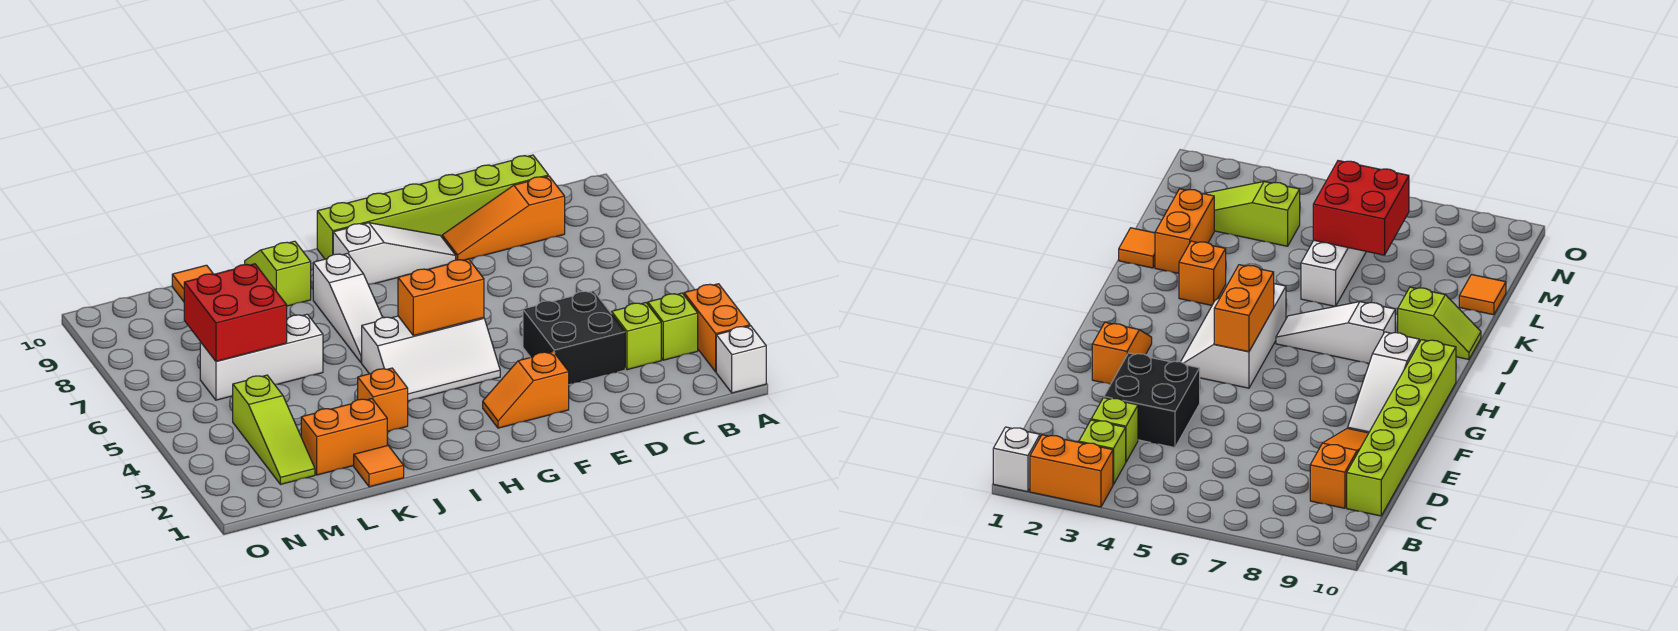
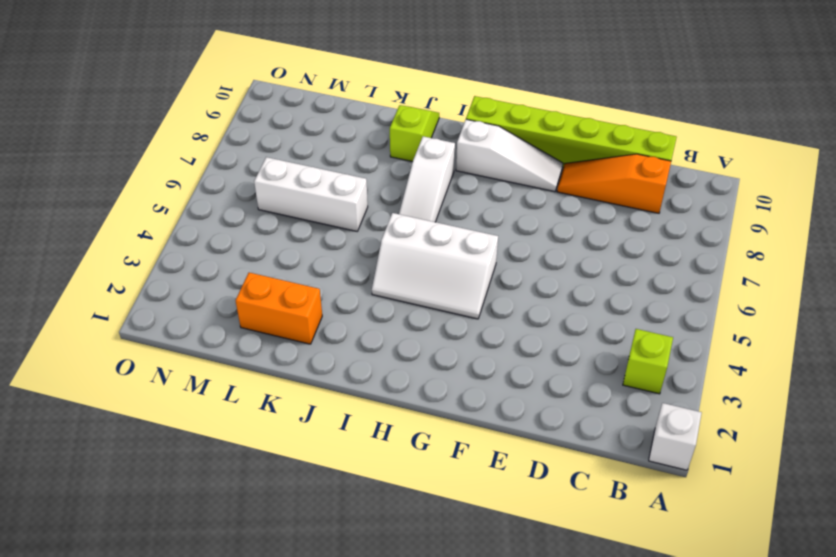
none -> orange 1x2 brick [684,284,750,372]
none -> lime 1x1 brick [612,303,661,370]
none -> black 2x2 brick [523,291,625,385]

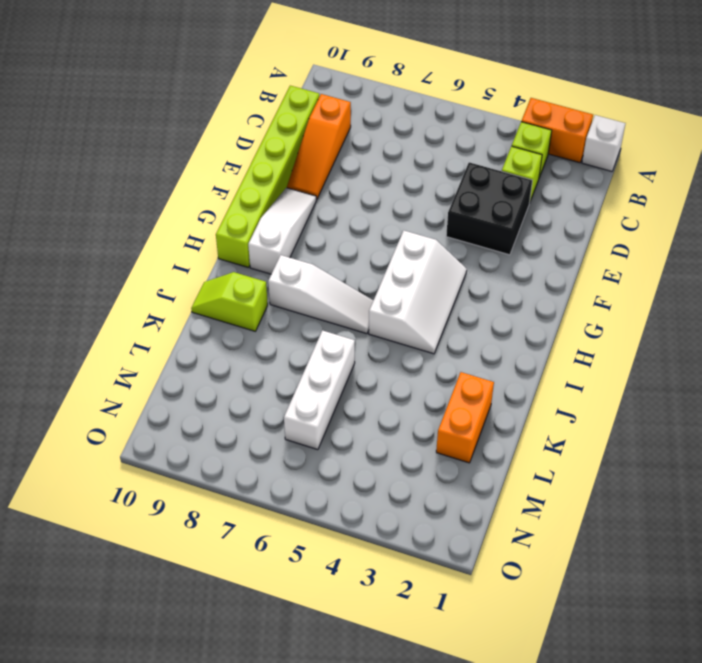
none -> orange 1x2 slope [483,352,569,428]
none -> orange 1x1 brick [358,368,408,432]
none -> orange 1x1 tile [354,445,404,487]

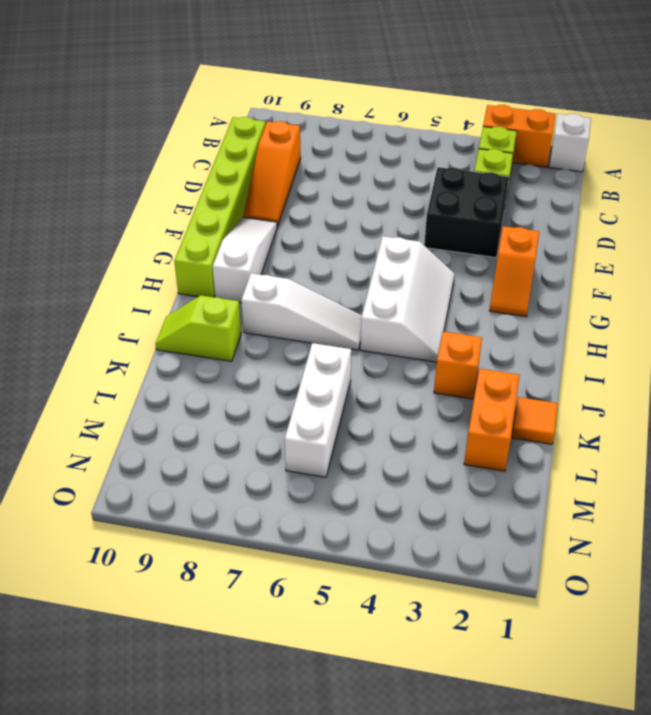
none -> orange 1x1 tile [172,265,213,301]
none -> lime 1x3 slope [233,375,315,484]
none -> orange 1x2 brick [398,259,484,336]

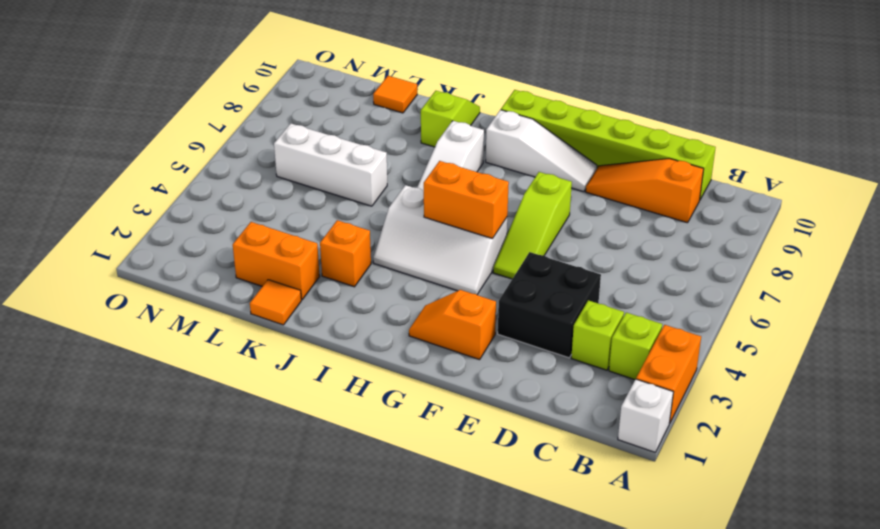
lime 1x3 slope [493,172,572,279] -> lime 1x3 slope moved to [233,375,315,484]
none -> red 2x2 brick [184,264,287,361]

